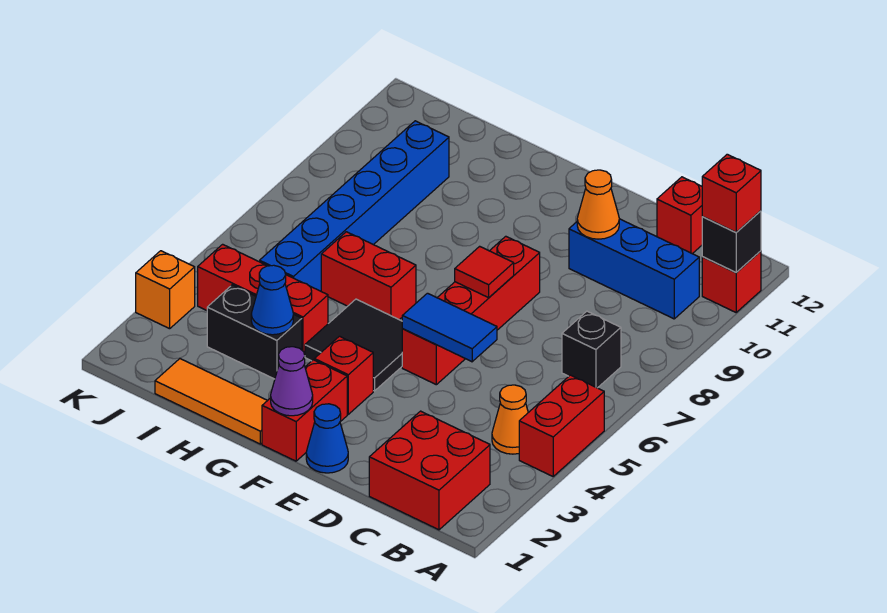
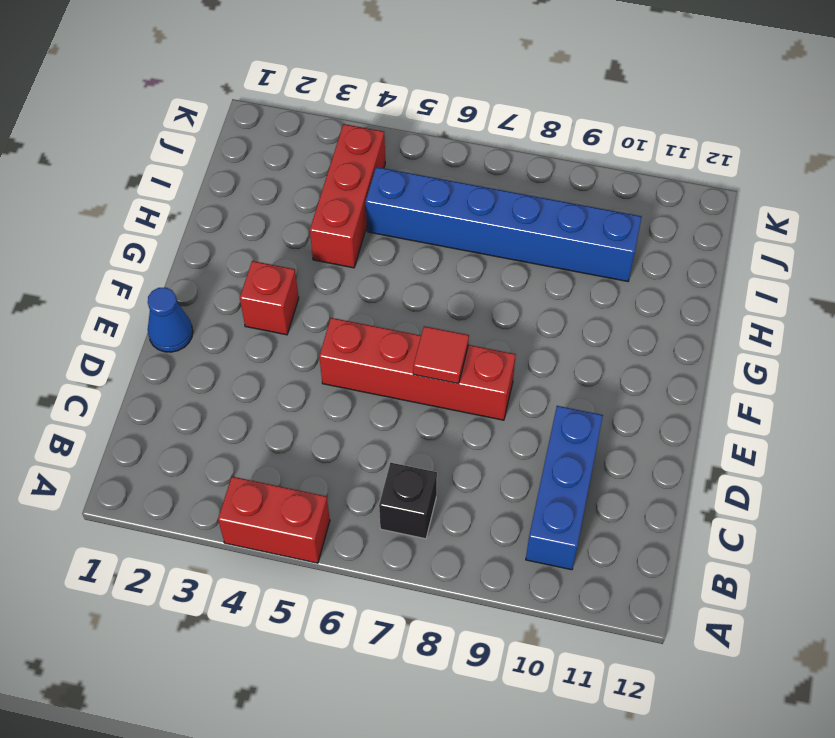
none -> red 1x1 brick [702,251,761,312]
none -> red 2x2 brick [369,411,490,530]
none -> orange 1x1 cone [492,385,528,454]

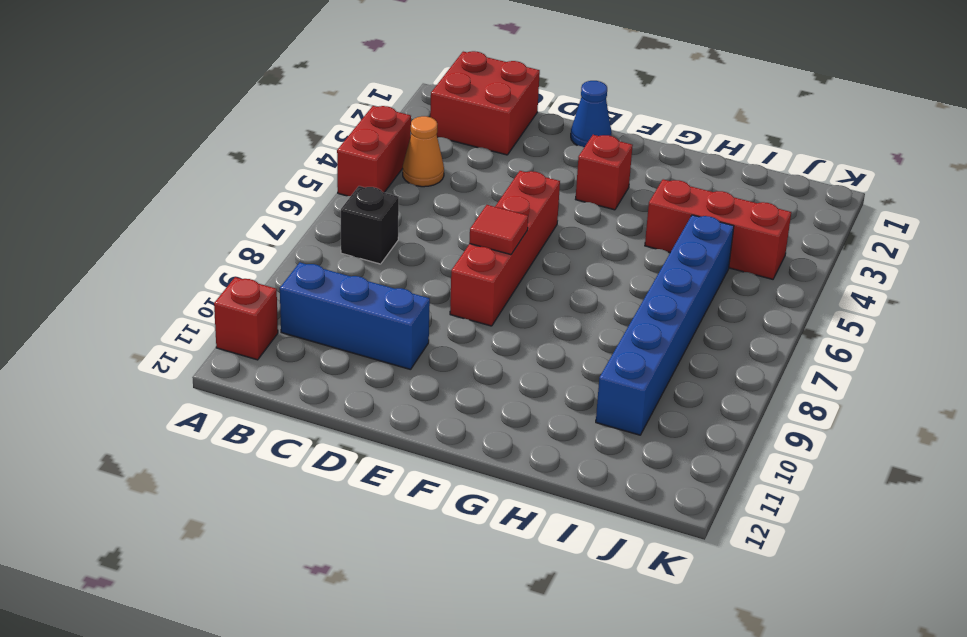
none -> red 1x1 brick [657,177,702,254]
none -> red 1x2 brick [262,360,347,461]
none -> black 2x2 tile [305,299,403,391]

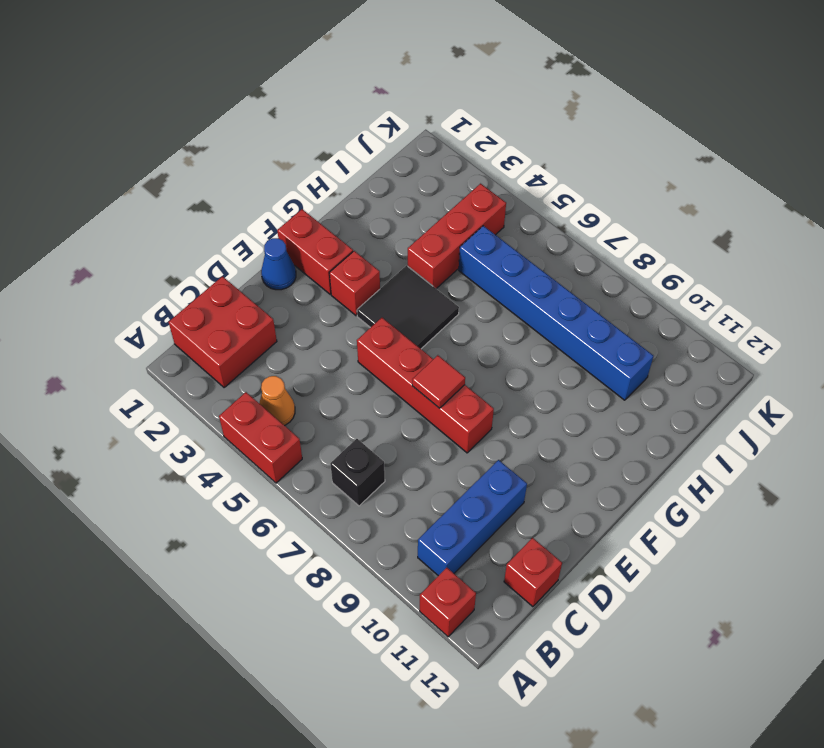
none -> orange 1x3 tile [155,359,268,444]
none -> red 1x2 brick [321,232,416,320]
none -> black 1x2 brick [207,285,302,379]

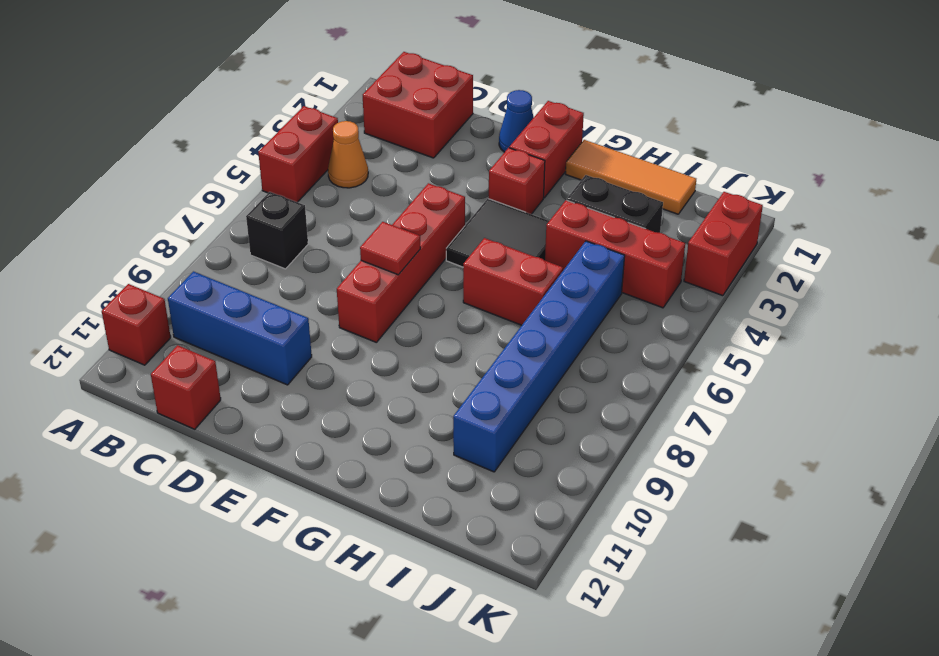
red 1x2 brick [684,192,763,296] -> orange 1x1 brick [136,251,195,329]
none -> black 1x1 brick [702,211,761,272]
none -> blue 1x2 tile [402,293,497,362]
none -> orange 1x1 cone [577,170,619,239]

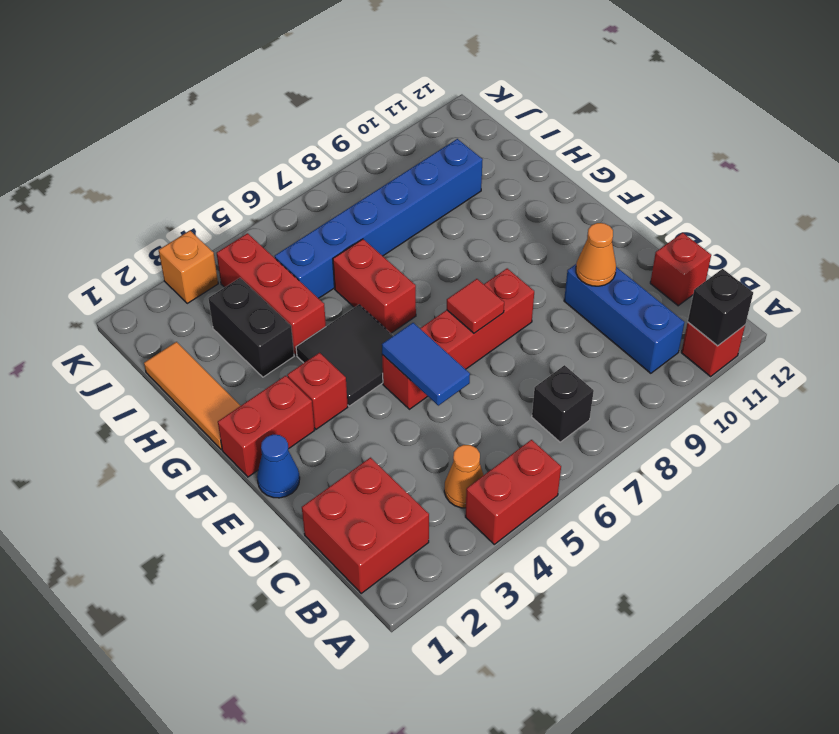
none -> purple 1x1 cone [271,347,313,416]
none -> blue 1x1 cone [251,265,293,335]
none -> red 1x1 brick [702,154,761,232]

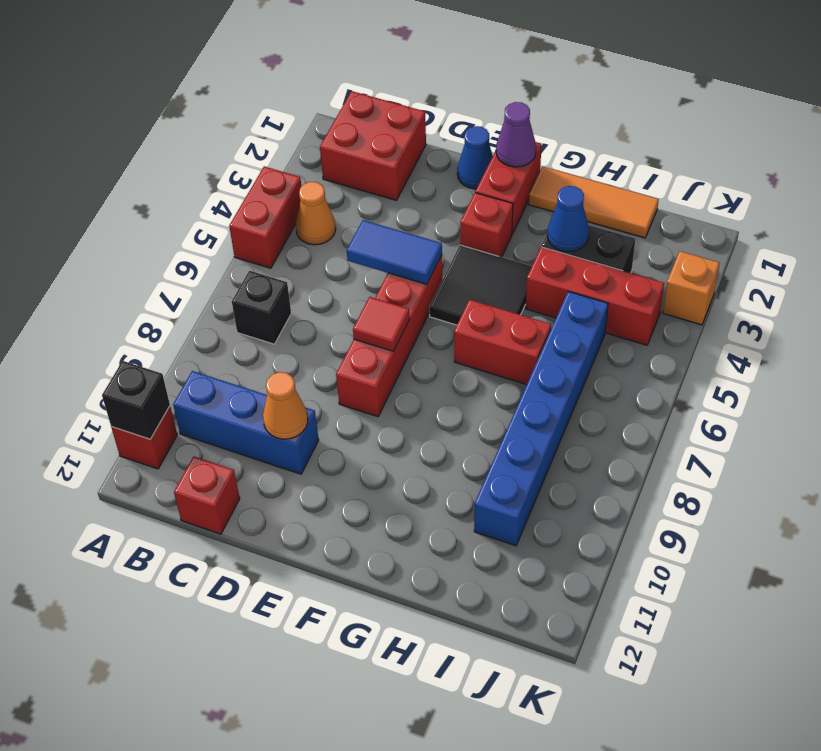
none -> red 1x1 brick [702,154,761,232]

